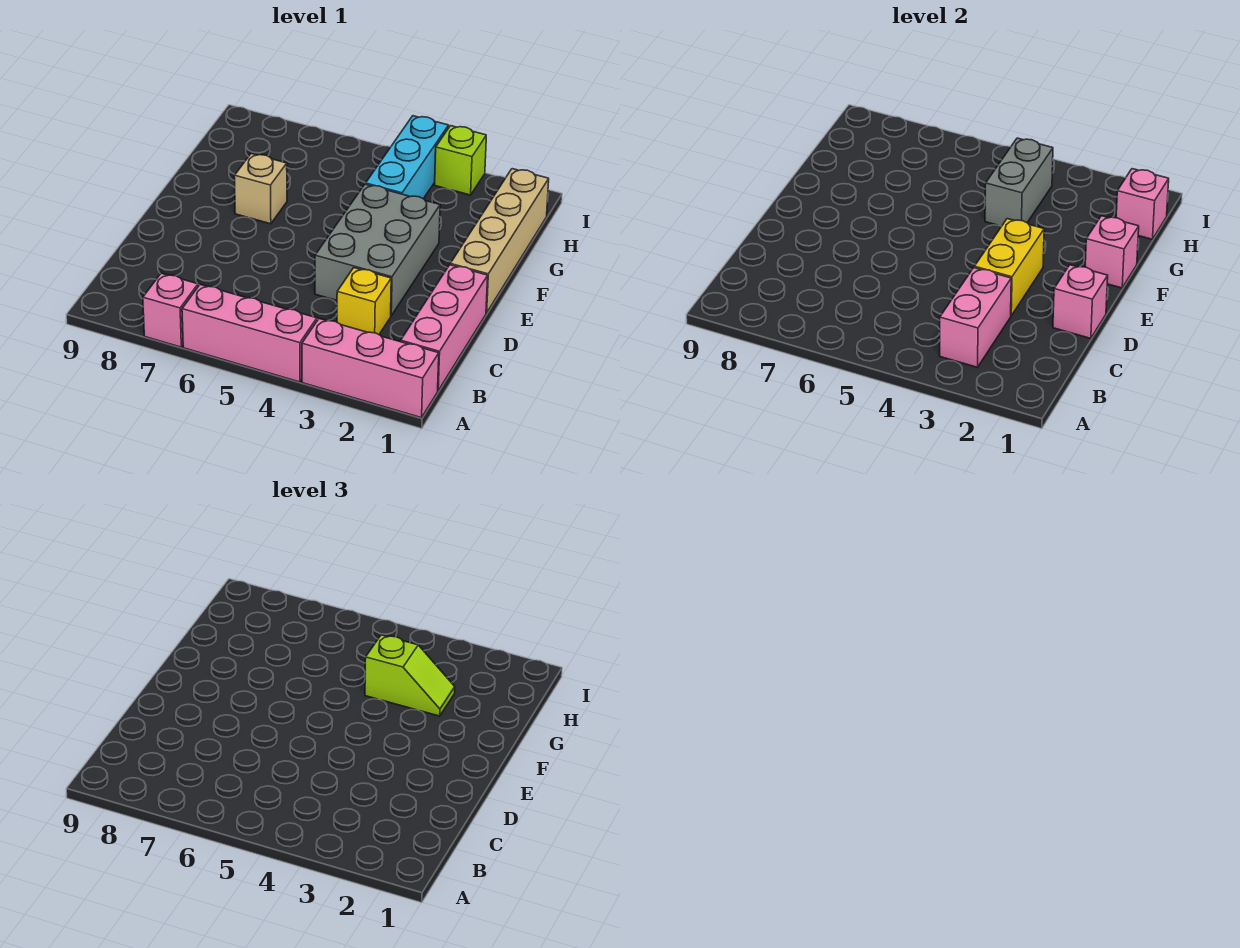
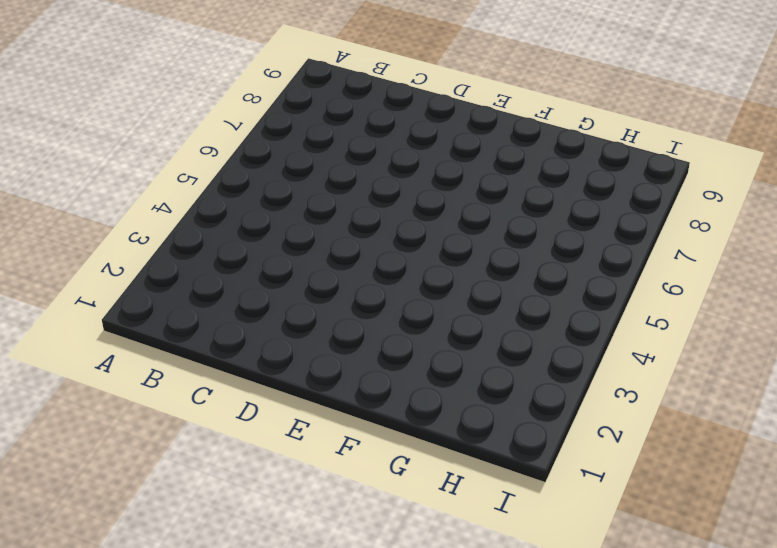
none -> pink 1x3 brick [302,319,439,418]
none -> pink 1x3 brick [182,285,317,382]
none -> pink 1x1 brick [143,273,198,347]

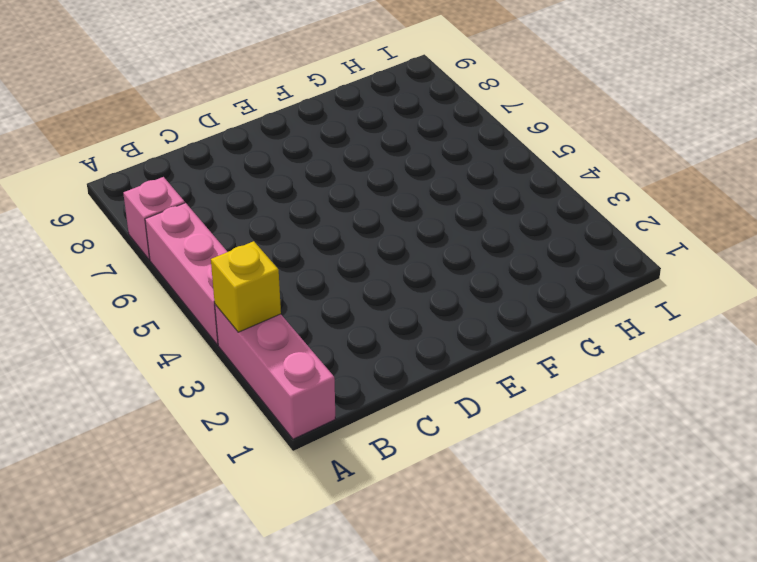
yellow 1x1 brick [211,241,281,332] -> yellow 1x1 brick moved to [337,268,391,334]
none -> pink 1x3 brick [401,265,488,390]
none -> grey 2x3 brick [315,184,440,316]
none -> tan 1x4 brick [450,169,549,313]

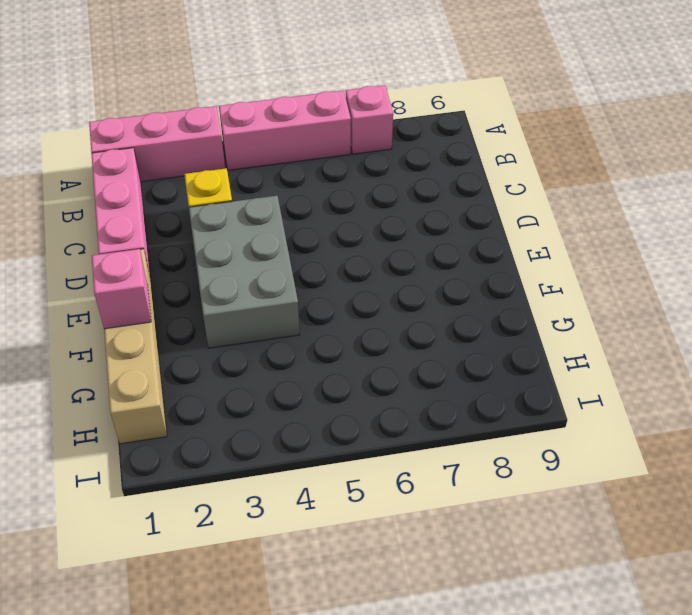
none -> tan 1x1 brick [234,153,287,224]
none -> cyan 1x3 brick [366,116,449,199]
none -> lime 1x1 brick [435,126,486,195]

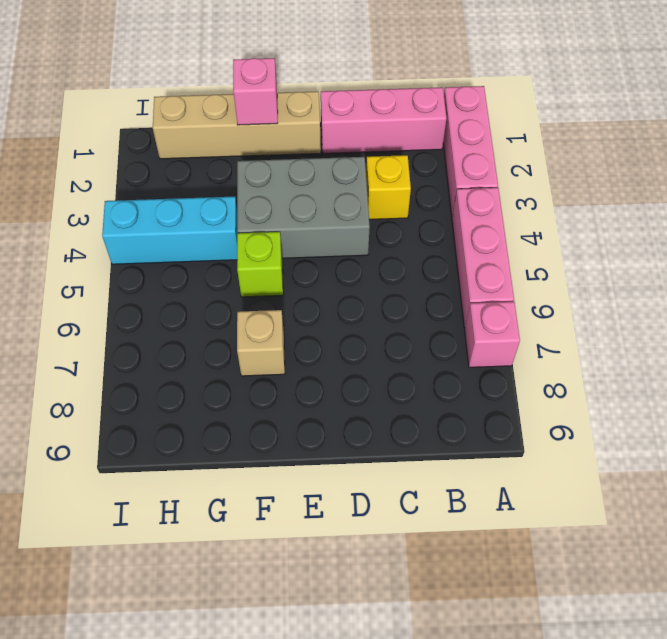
lime 1x1 brick [237,232,283,297] -> lime 1x1 brick moved to [435,126,486,195]
none -> pink 1x2 brick [940,268,1011,367]
none -> pink 1x1 brick [1053,265,1108,338]
none -> yellow 1x2 brick [974,219,1044,316]

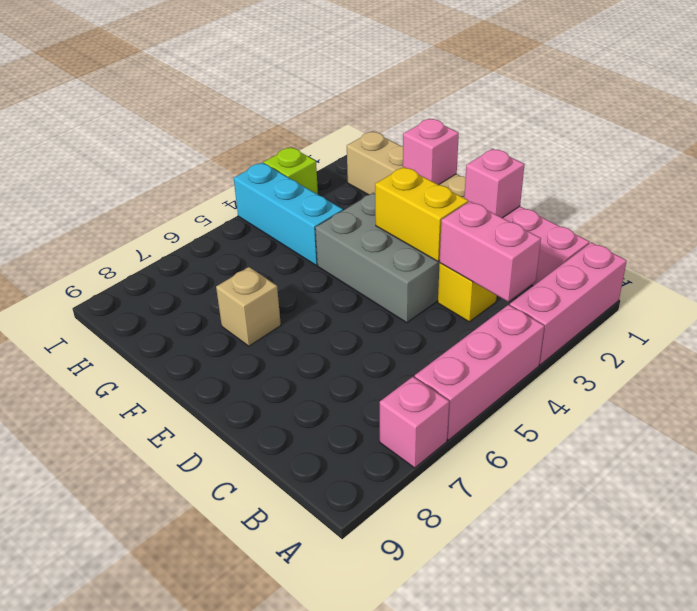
none -> grey 1x2 brick [985,138,1053,226]
none -> pink 1x1 brick [1116,169,1169,239]
none -> lime 1x2 slope [365,635,455,716]

